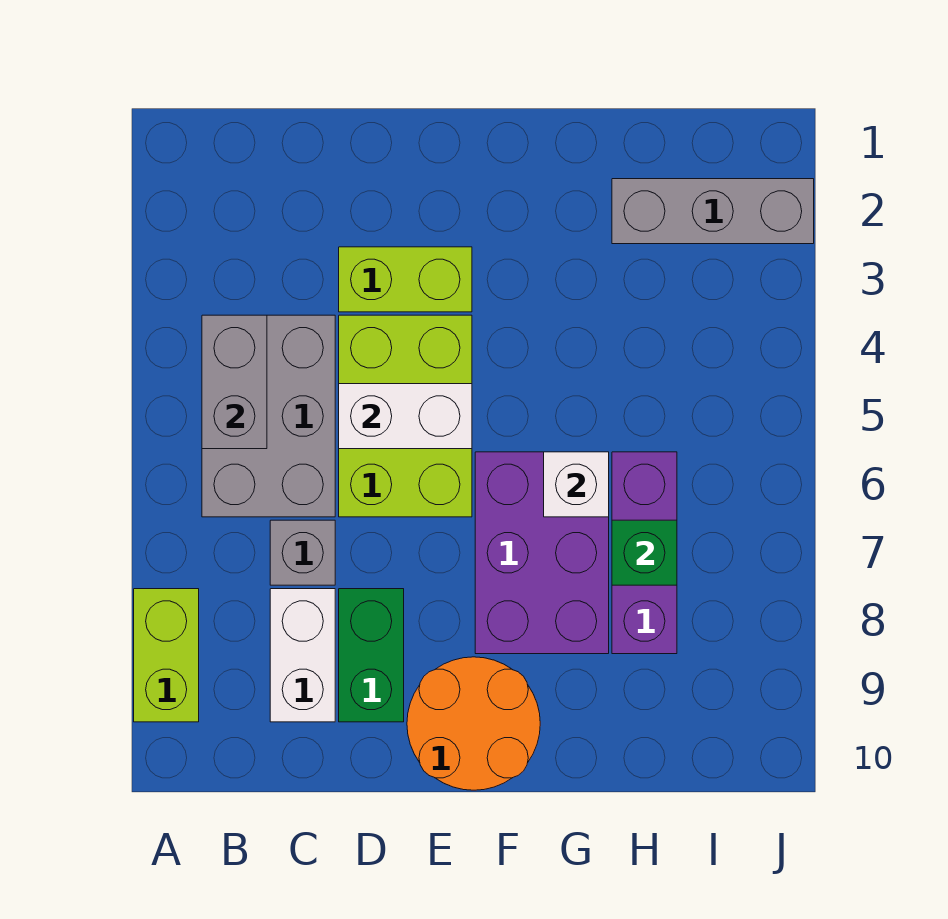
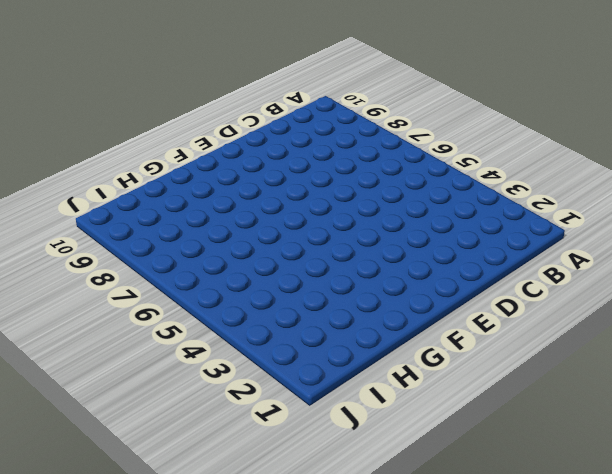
none -> lime 1x2 brick [134,589,199,722]
none -> grey 2x3 brick [202,315,335,517]
none -> grey 1x1 brick [270,520,335,585]

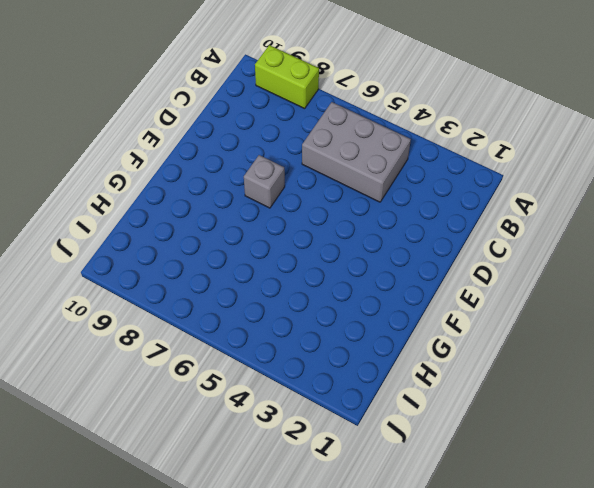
grey 1x1 brick [244,155,285,208] -> grey 1x1 brick moved to [270,520,335,585]
none -> white 1x2 brick [270,589,335,722]
none -> lime 1x2 brick [339,247,472,312]
none -> lime 2x3 brick [339,315,472,517]

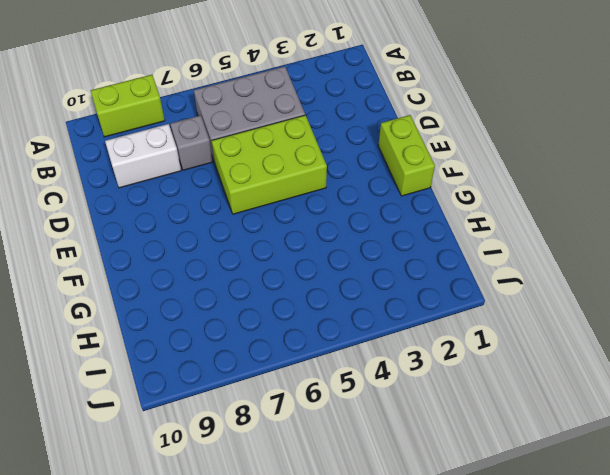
lime 1x2 brick [378,115,435,196] -> lime 1x2 brick moved to [339,247,472,312]
none -> green 1x2 brick [339,589,404,722]
none -> orange 2x2 round brick [407,657,540,790]
none -> purple 2x3 brick [475,452,609,654]

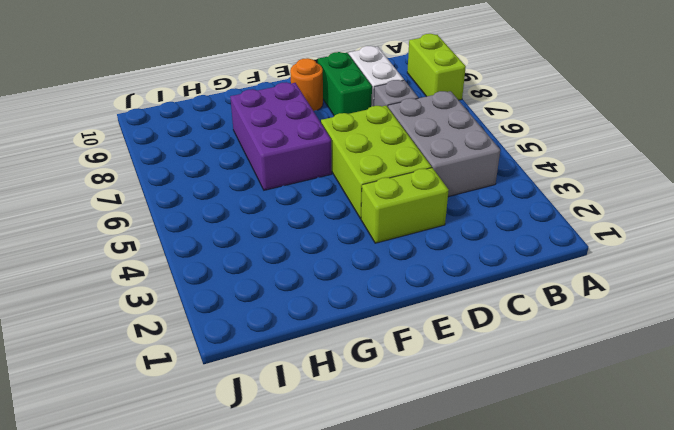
orange 1x1 round brick [290,58,323,111] -> orange 2x2 round brick [407,657,540,790]
none -> grey 1x3 brick [612,179,814,244]
none -> purple 1x3 brick [612,452,677,654]
none -> grey 1x2 brick [202,315,267,449]

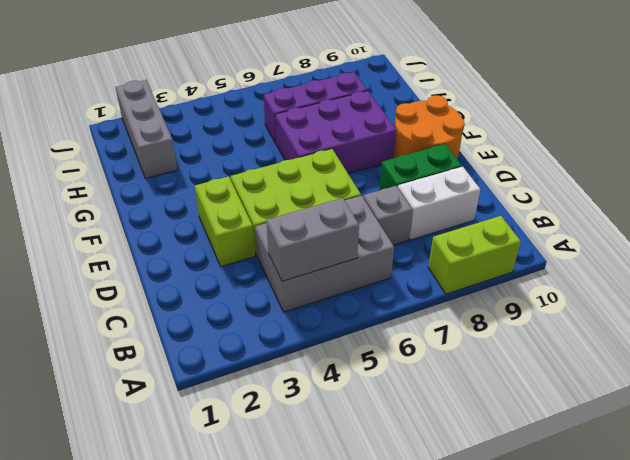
none -> white 1x2 brick [339,384,472,449]
none -> white 1x1 brick [544,452,609,517]
none -> green 1x1 brick [612,520,677,585]

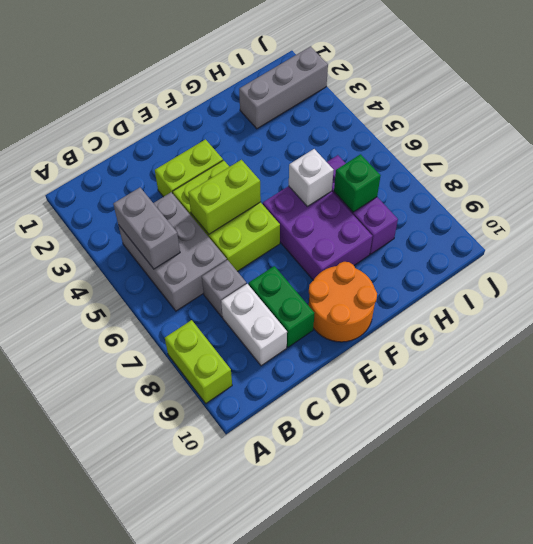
lime 1x2 brick [188,160,261,234] -> white 1x2 brick [339,384,472,449]

